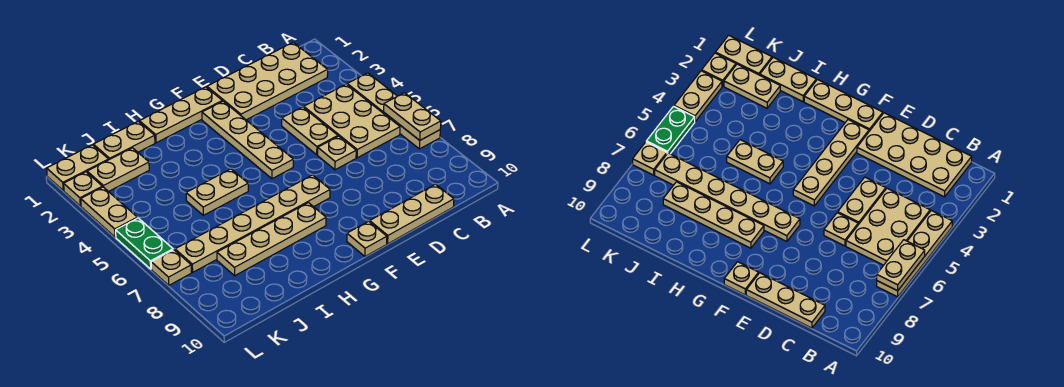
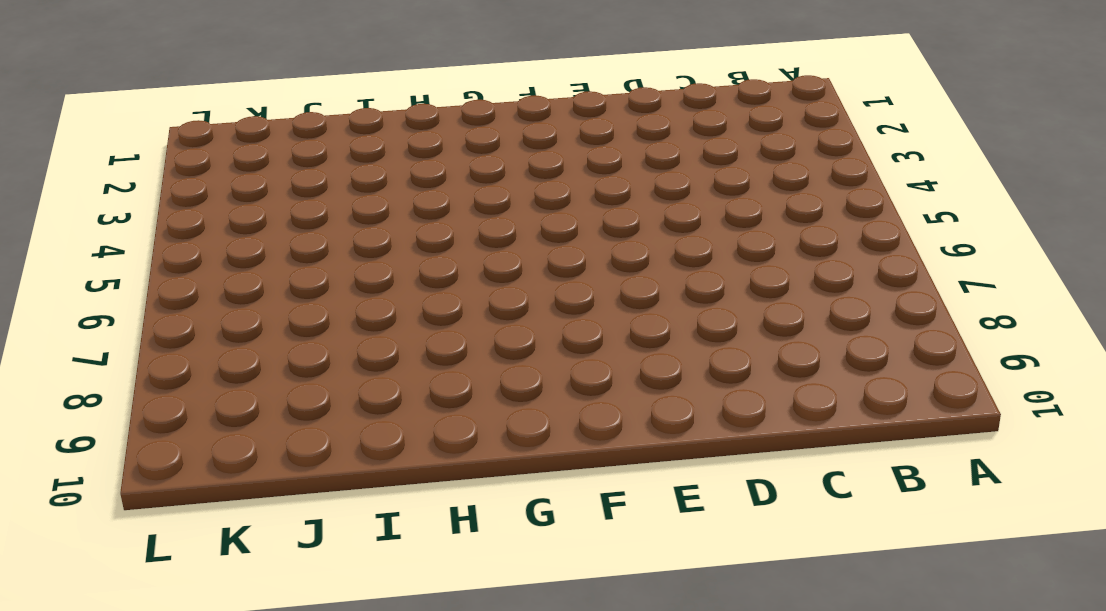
none -> tan 1x4 plate [347,73,440,149]
none -> tan 2x4 plate [207,42,328,120]
none -> tan 2x3 plate [304,84,400,158]

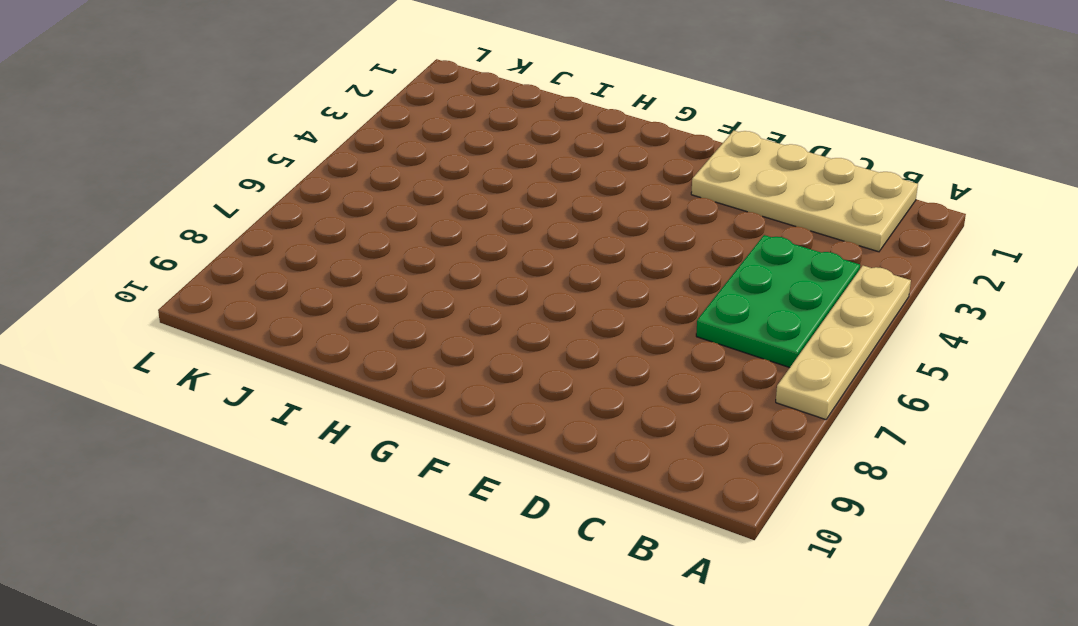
green 2x3 plate [696,235,860,368] -> tan 2x3 plate [304,84,400,158]
none -> tan 1x3 plate [370,184,454,244]
none -> tan 1x2 plate [282,107,338,155]
none -> tan 1x1 plate [318,136,356,170]

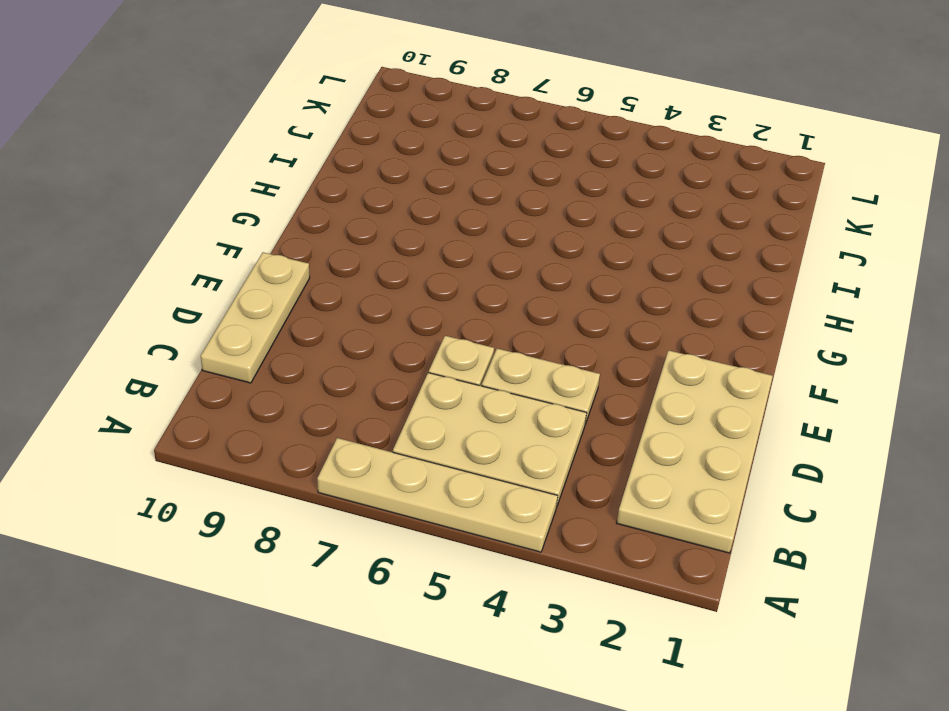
none -> tan 1x3 plate [140,87,222,143]
none -> tan 1x4 plate [202,101,293,179]
none -> tan 1x6 plate [175,175,330,272]

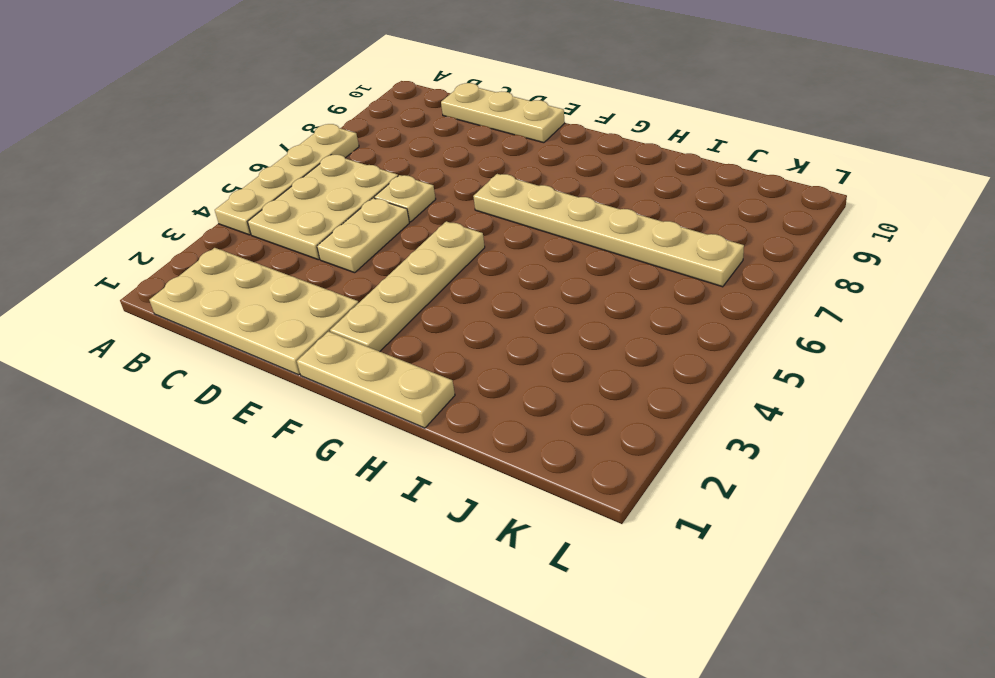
none -> tan 1x1 plate [347,221,387,256]
none -> tan 1x4 plate [217,203,326,276]
none -> tan 1x2 plate [186,169,248,215]

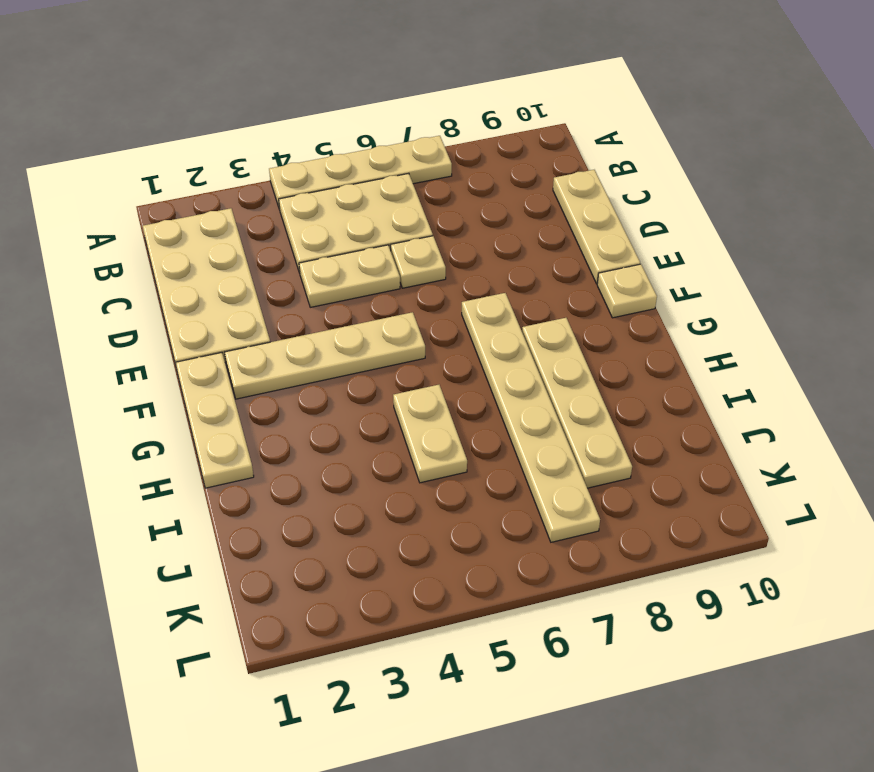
none -> tan 1x2 plate [94,121,155,160]
none -> tan 1x2 plate [87,148,149,192]
none -> tan 1x2 plate [47,145,109,191]

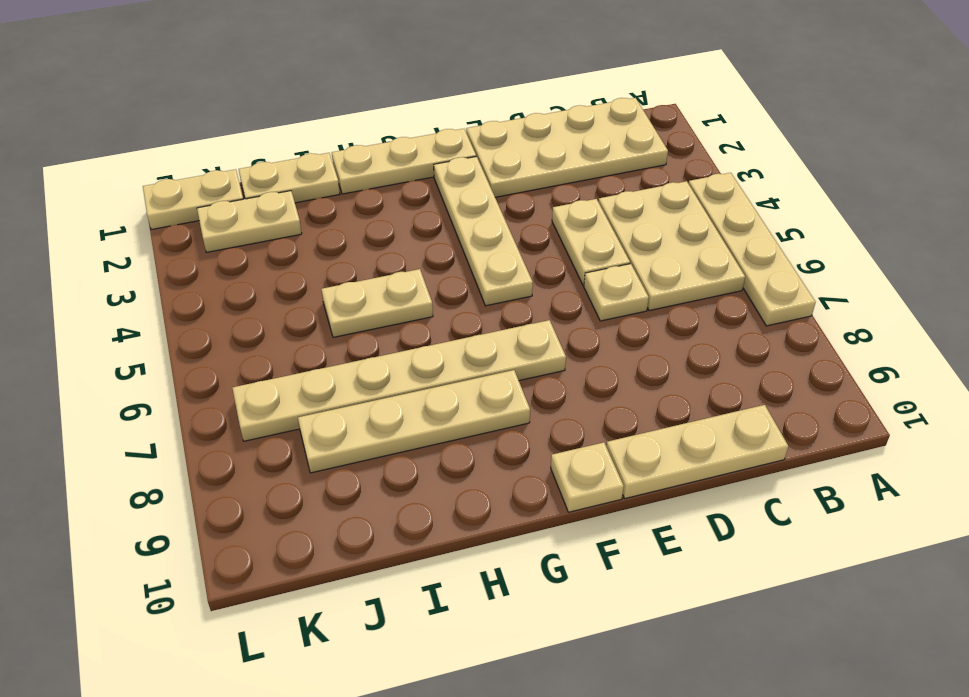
none -> tan 1x1 plate [64,172,102,206]
none -> tan 1x2 plate [81,187,137,237]
none -> green 1x2 plate [116,218,173,269]

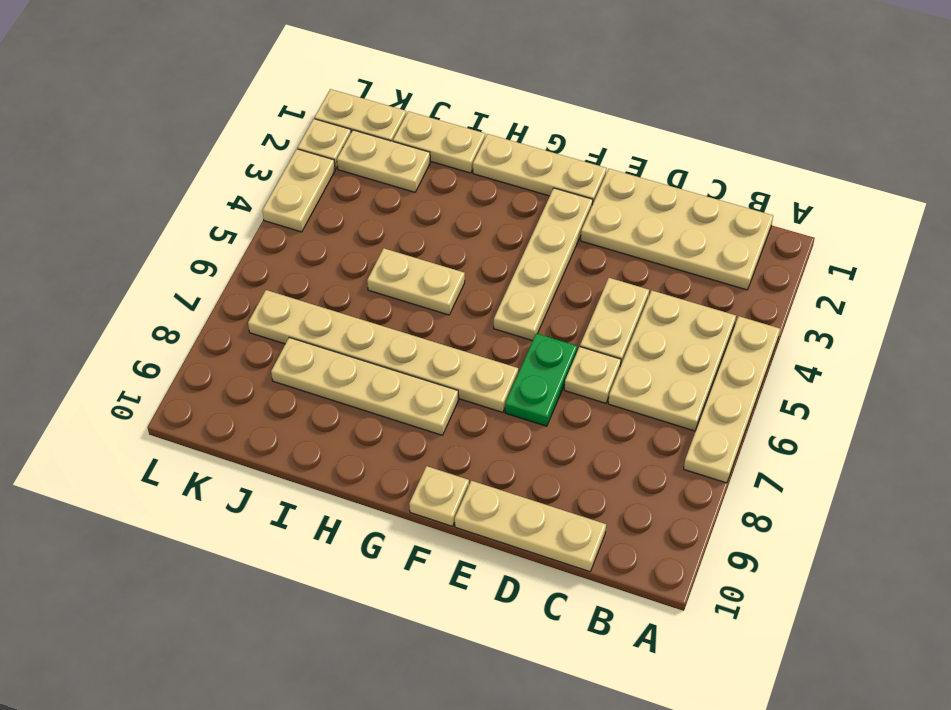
green 1x2 plate [505,333,577,426] -> green 1x2 plate moved to [116,218,173,269]
none -> tan 1x1 plate [151,250,191,285]
none -> tan 1x2 plate [384,93,441,140]

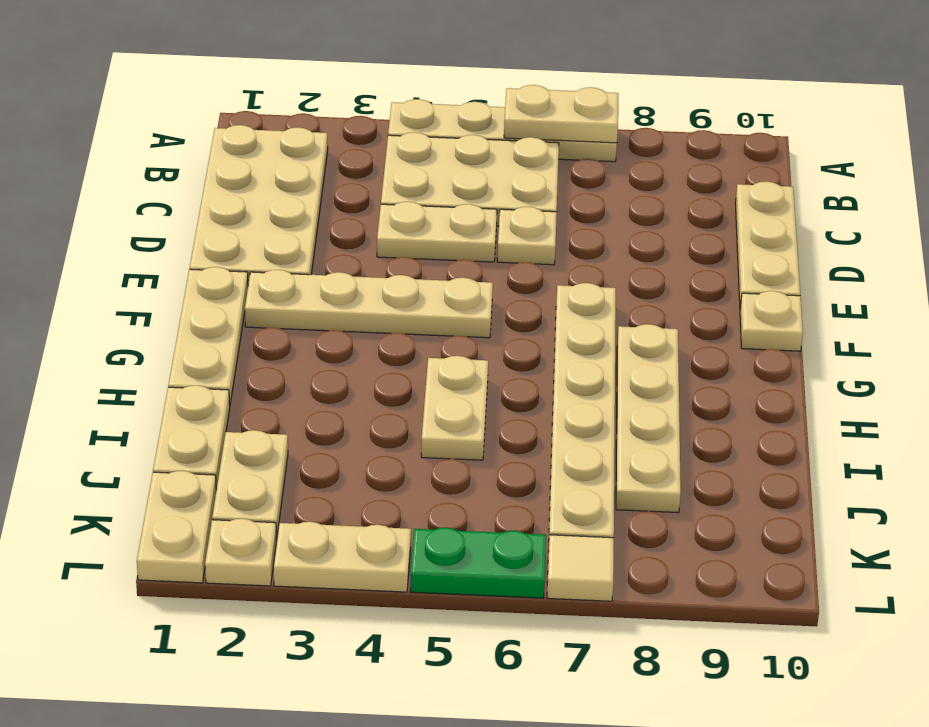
tan 1x1 tile [547,535,614,601] -> tan 1x1 plate [151,250,191,285]

